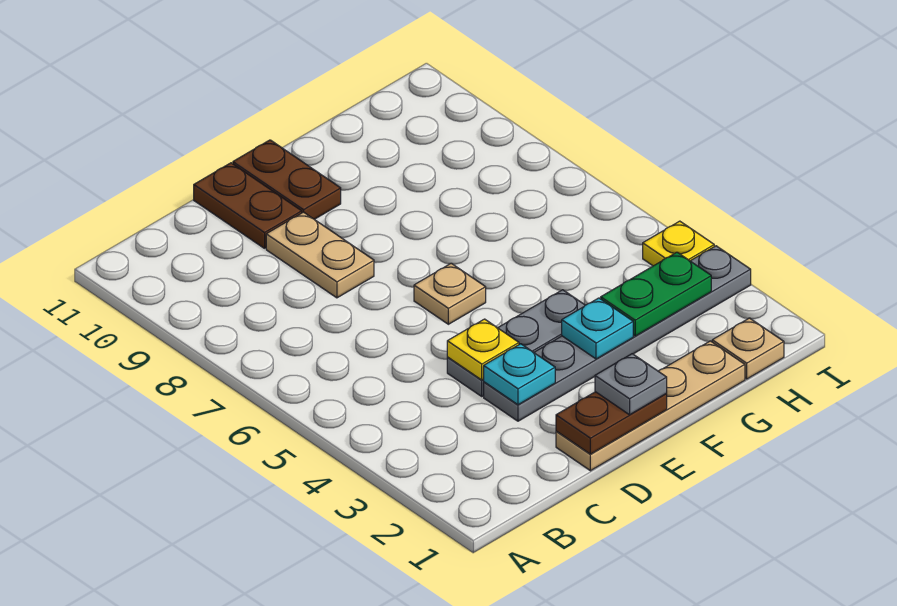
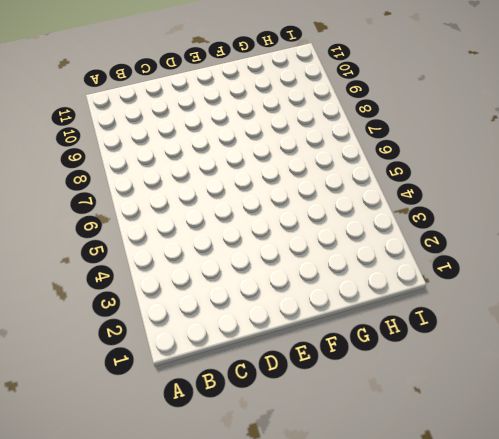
none -> tan 1x4 plate [556,341,745,471]
none -> grey 1x6 plate [484,246,751,421]
none -> grey 1x3 plate [447,290,585,396]

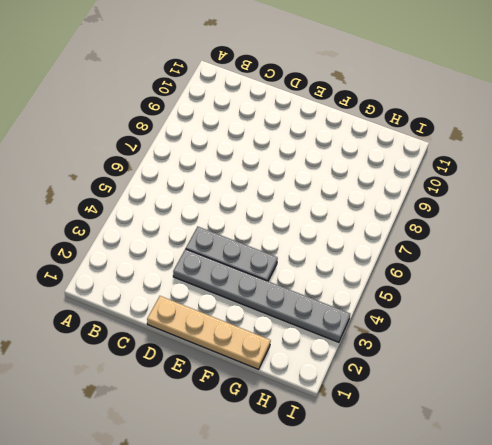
none -> tan 1x2 plate [266,212,374,298]
none -> brown 1x2 plate [194,163,302,248]
none -> tan 1x1 plate [414,263,486,324]

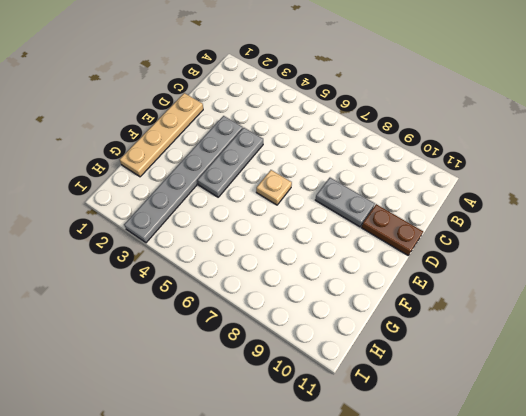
grey 1x2 plate [315,178,375,227] -> tan 1x2 plate [266,212,374,298]
none -> brown 1x2 plate [233,140,341,219]
none -> tan 1x1 plate [712,318,784,379]
none -> yellow 1x1 plate [643,221,714,266]

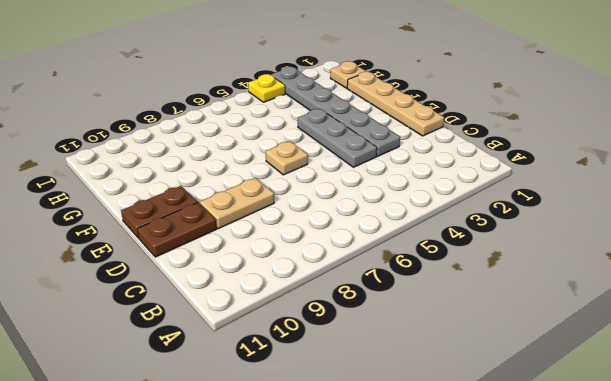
none -> brown 1x2 plate [556,392,667,454]
none -> cyan 1x1 plate [484,344,555,405]
none -> yellow 1x1 plate [447,319,519,380]

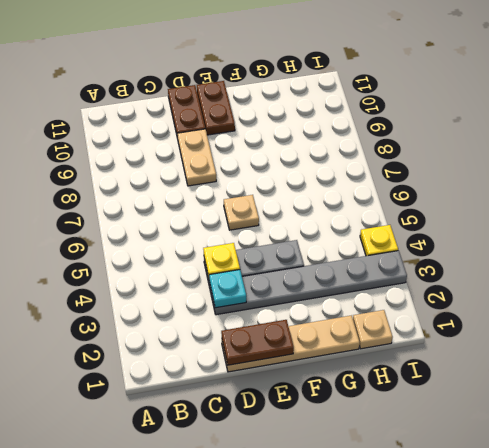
none -> cyan 1x1 plate [562,298,633,359]
none -> green 1x2 plate [601,252,711,336]
none -> grey 1x1 plate [595,354,667,415]

